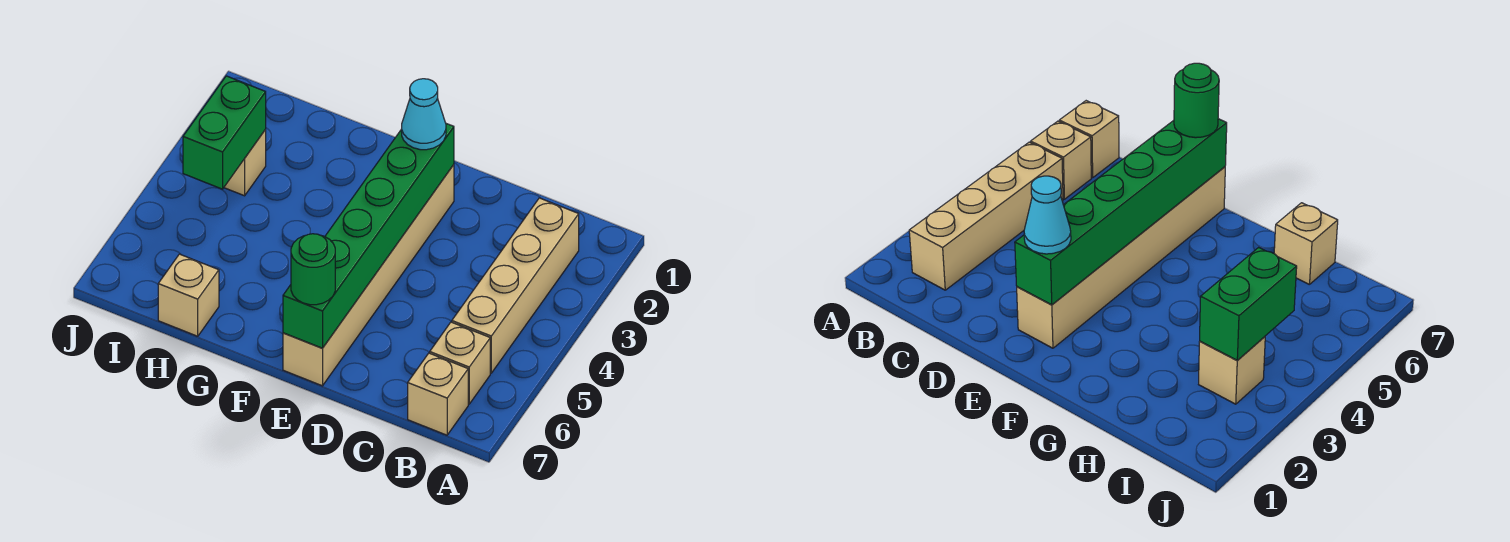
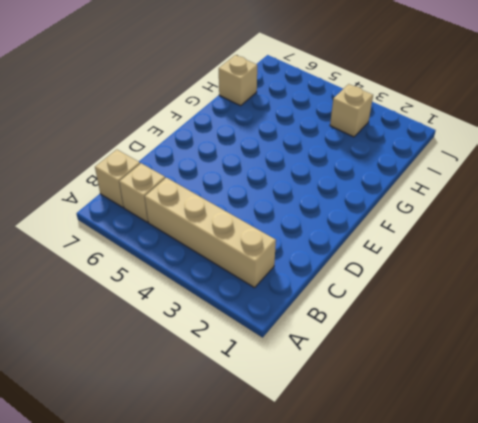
none -> tan 1x6 brick [283,165,454,386]
none -> green 1x6 brick [283,124,454,348]

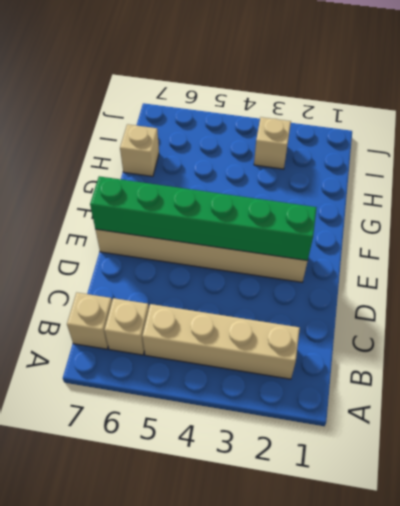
none -> green 1x2 brick [183,76,266,189]
none -> cyan 1x1 cone [402,79,446,150]

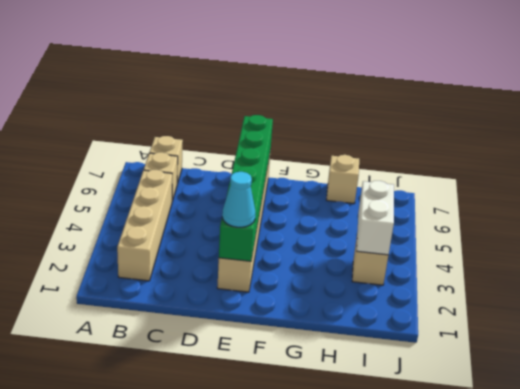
white 1x2 brick [357,181,394,255] -> green 1x2 brick [183,76,266,189]
none -> green 1x1 round brick [291,234,335,305]

